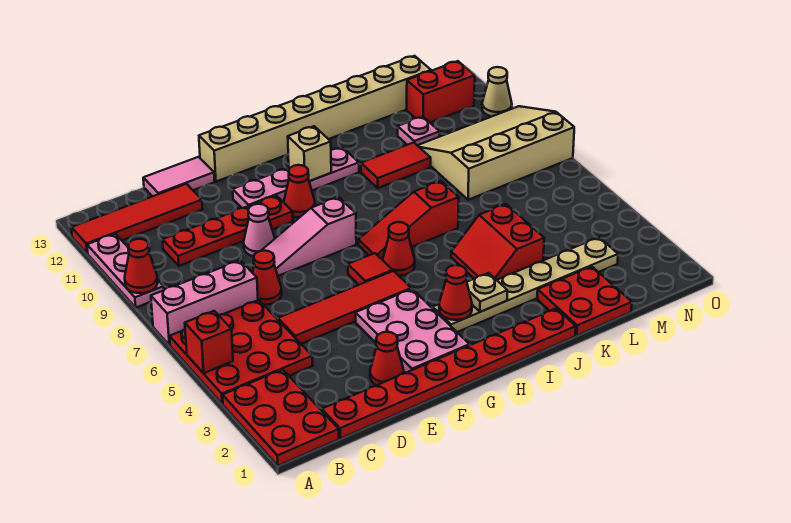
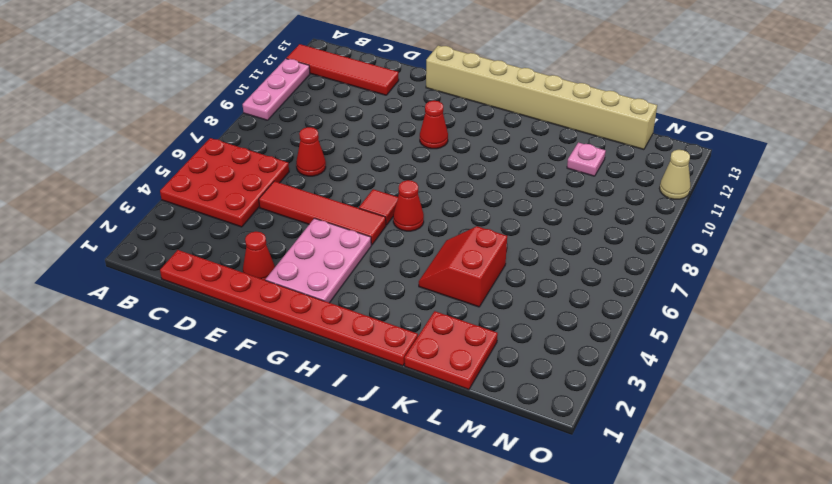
none -> red 2x3 plate [223,370,339,466]
none -> pink 1x3 brick [151,260,258,345]
none -> red 1x4 plate [162,196,293,266]
none -> pink 1x2 tile [143,157,215,196]

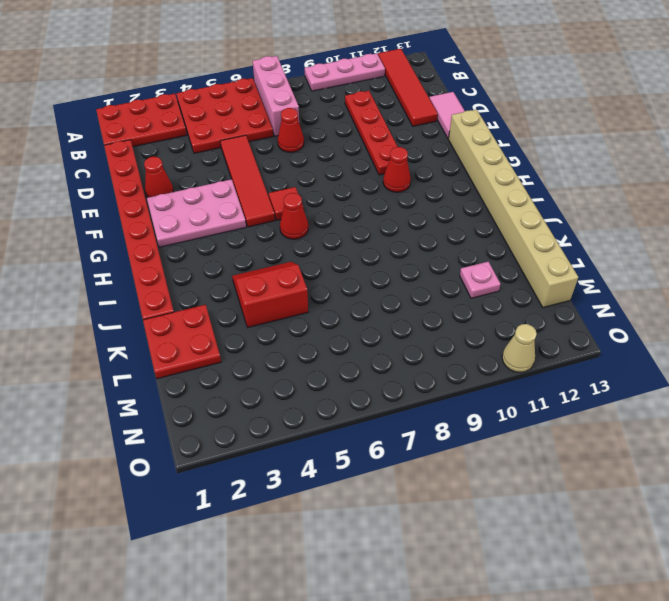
none -> pink 1x3 slope [261,197,356,276]
none -> pink 1x1 cone [244,204,275,256]
none -> pink 1x4 plate [233,147,359,208]
none -> tan 1x6 plate [433,237,618,332]

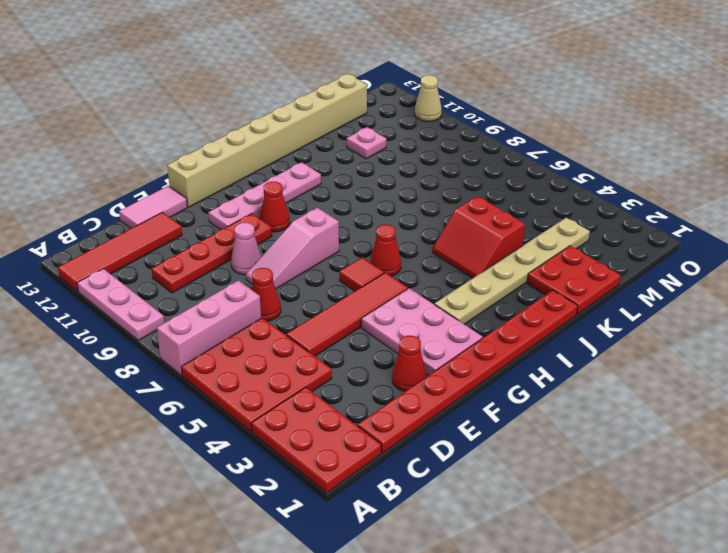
none -> red 1x3 slope [358,181,459,259]
none -> red 1x2 tile [361,142,431,188]
none -> tan 3x4 slope [417,106,574,200]
none -> red 1x2 brick [407,61,475,122]

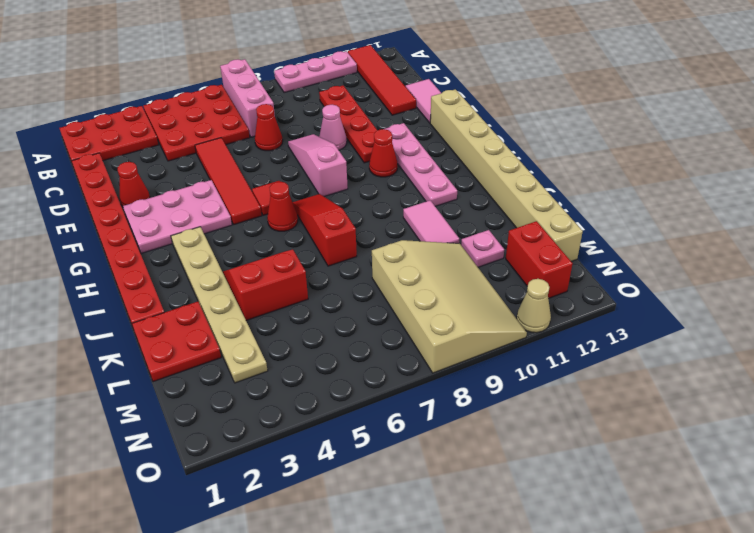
pink 1x2 tile [403,200,459,243] -> red 1x2 tile [361,142,431,188]
none -> red 1x1 brick [185,311,233,373]
none -> red 1x1 cone [125,239,158,293]
none -> red 1x1 cone [439,265,472,320]
none -> tan 1x1 brick [288,126,331,181]

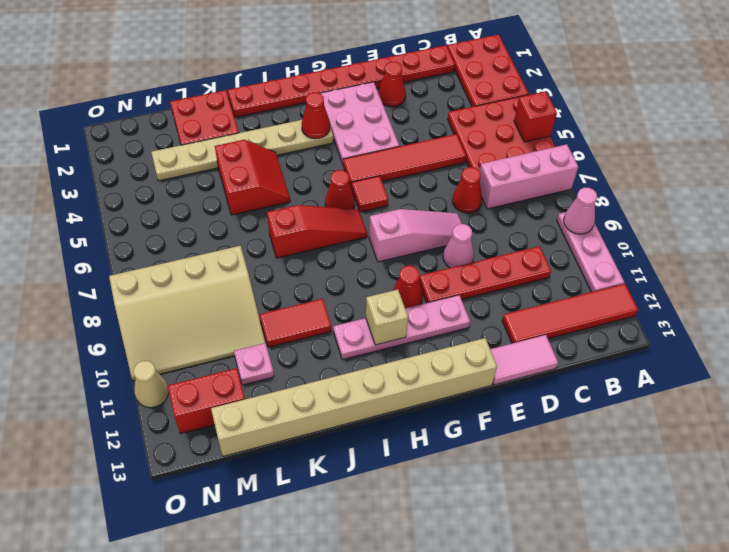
pink 1x1 cone [564,188,597,234] -> red 1x1 cone [125,239,158,293]
none -> tan 1x1 plate [467,273,507,312]

